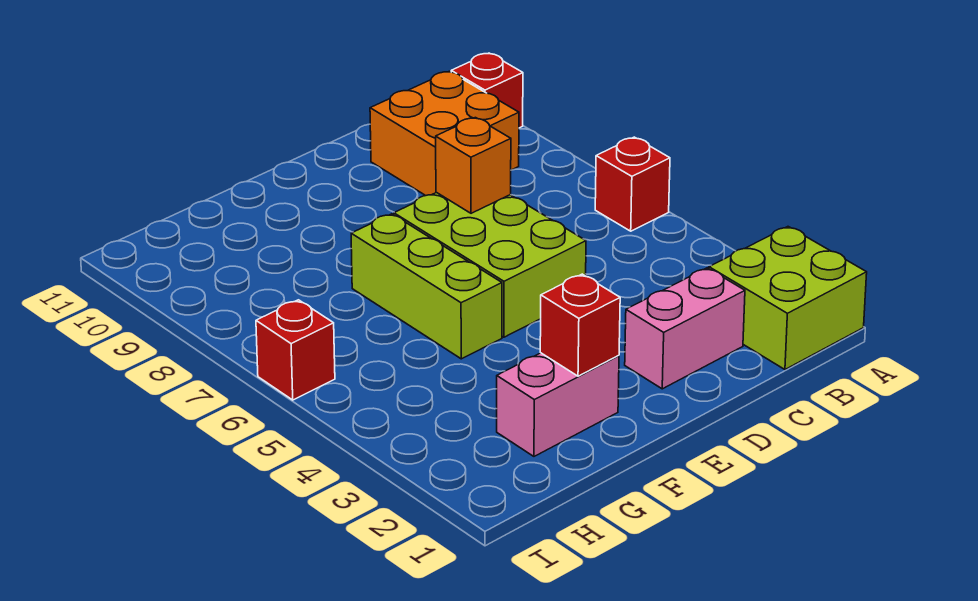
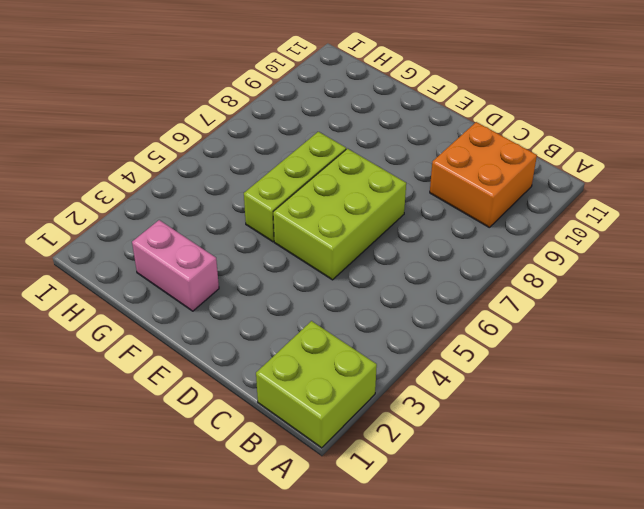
none -> red 1x1 brick [595,137,670,231]
none -> red 1x1 brick [451,53,523,128]

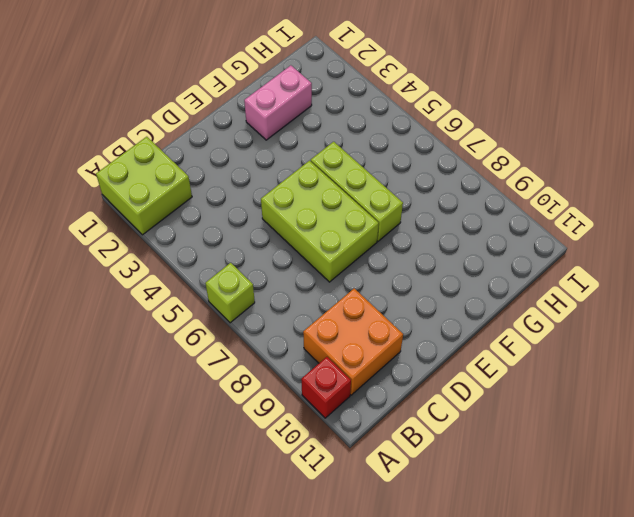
lime 1x1 brick [205,263,255,323] -> red 1x1 brick [595,137,670,231]
none -> pink 1x2 brick [625,268,745,389]
none -> red 1x1 brick [256,300,335,400]

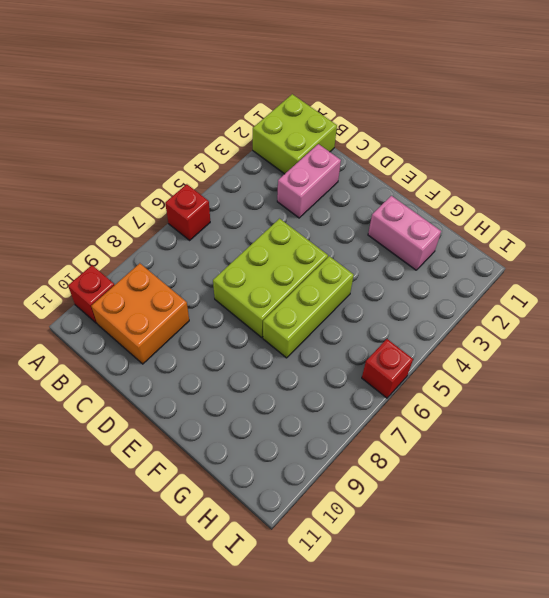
pink 1x2 brick [277,144,341,218] -> pink 1x2 brick turned to [625,268,745,389]
none -> orange 1x1 brick [436,118,511,213]
none -> red 1x1 brick [540,274,620,376]

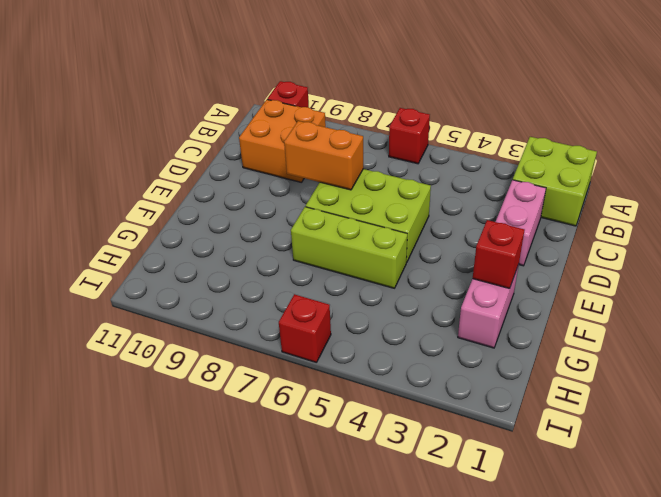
orange 1x2 brick [284,121,363,190] -> orange 1x1 brick [436,118,511,213]

